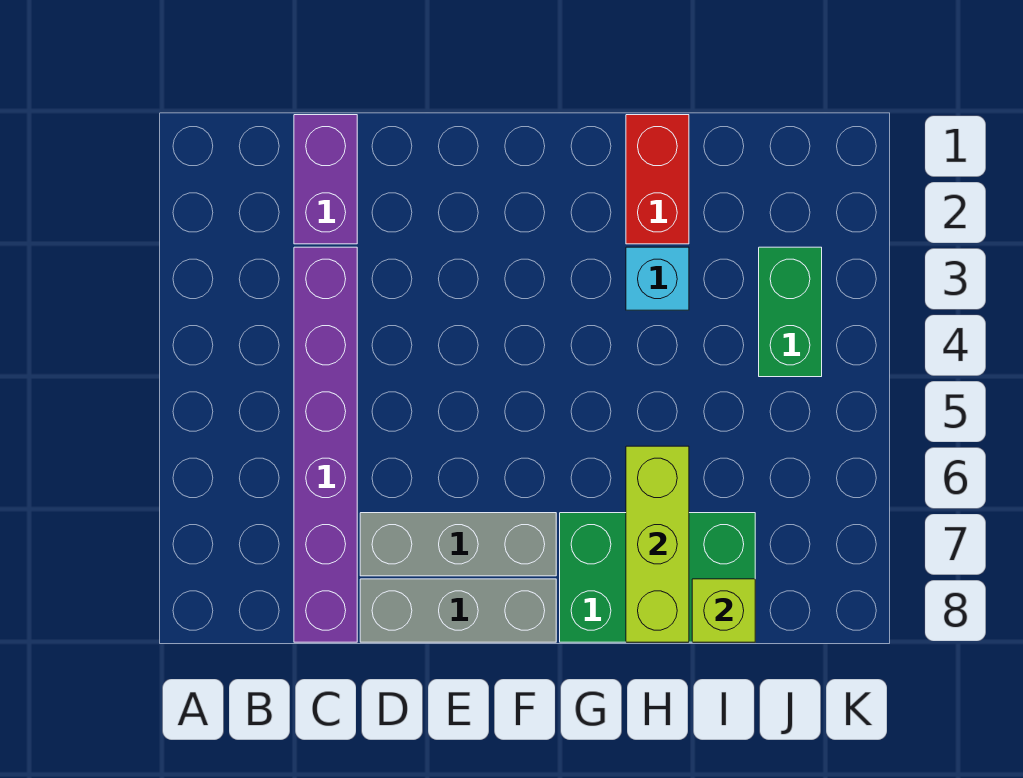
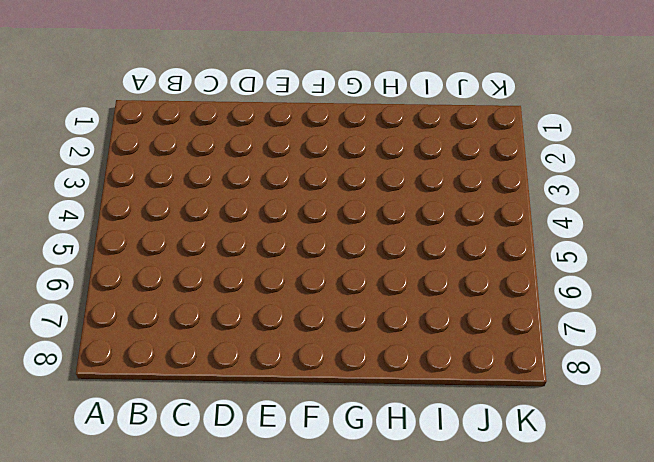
none -> purple 1x2 brick [294,115,357,244]
none -> purple 1x6 brick [294,247,357,642]

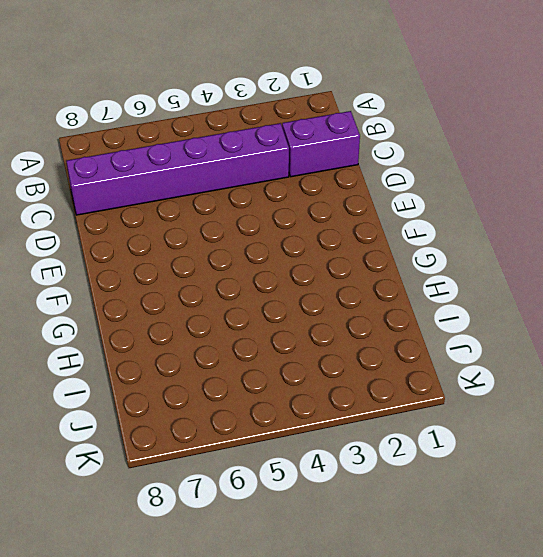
none -> grey 1x3 brick [360,513,556,576]
none -> grey 1x3 brick [360,579,556,642]

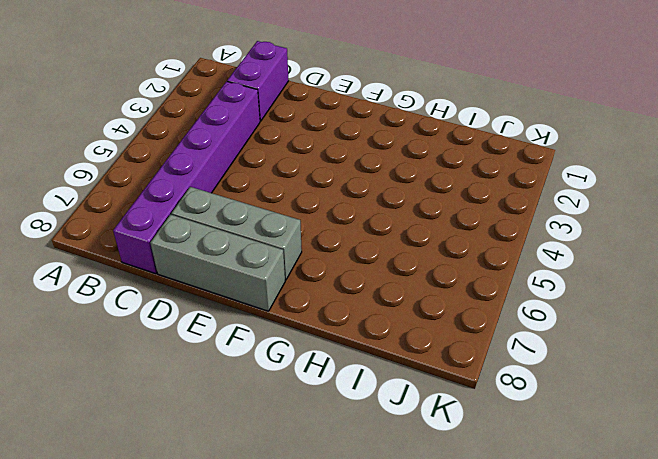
none -> green 2x3 brick [560,513,755,642]
none -> red 1x2 brick [626,115,689,244]

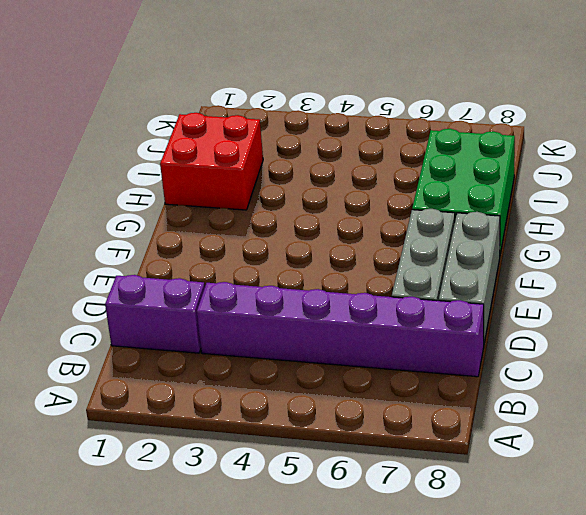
red 2x2 brick [160,113,263,210] -> red 1x2 brick [626,115,689,244]
none -> cyan 1x1 brick [626,247,689,310]
none -> green 1x2 brick [759,247,822,377]

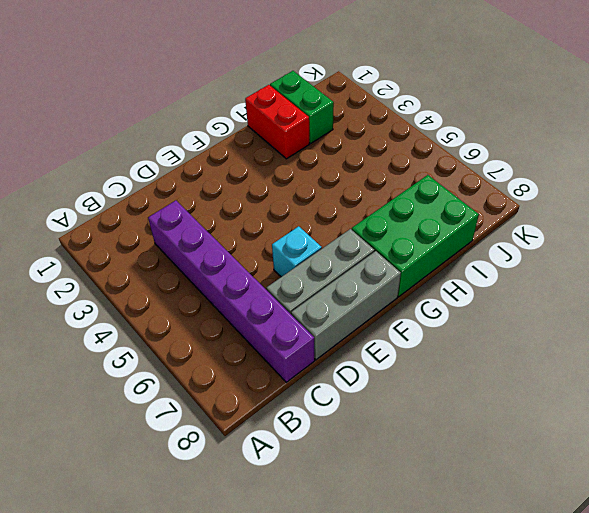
cyan 1x1 brick [272,226,322,277] -> cyan 1x1 brick moved to [626,247,689,310]
green 1x2 brick [270,71,334,143] -> green 1x2 brick moved to [759,247,822,377]
none -> purple 1x2 brick [294,115,357,244]
none -> lime 1x3 brick [626,446,689,642]

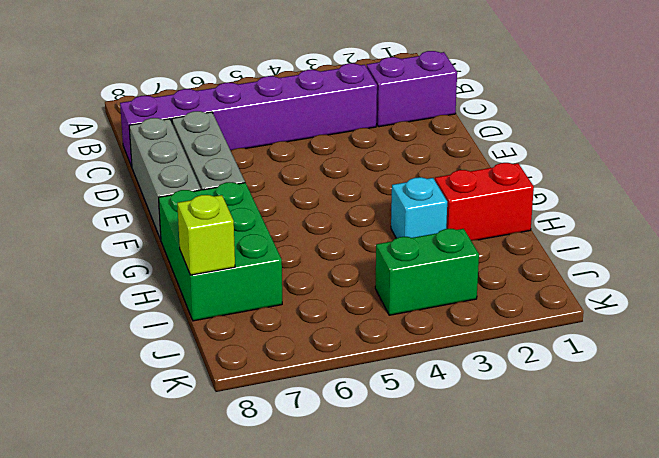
none -> lime 1x3 brick [626,446,689,642]

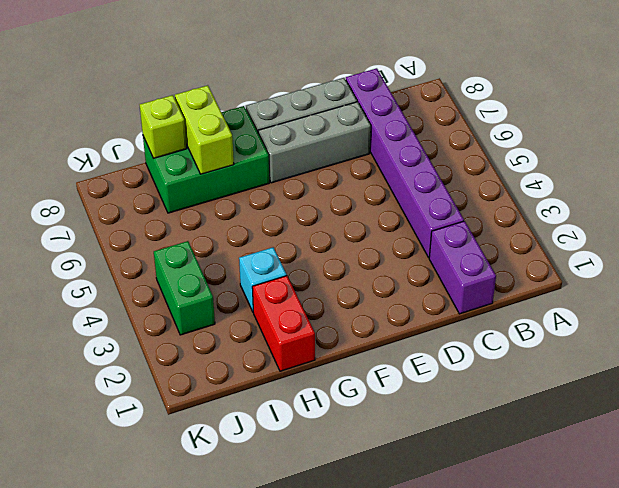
lime 1x2 brick [175,85,234,174] -> lime 1x3 brick [626,446,689,642]

